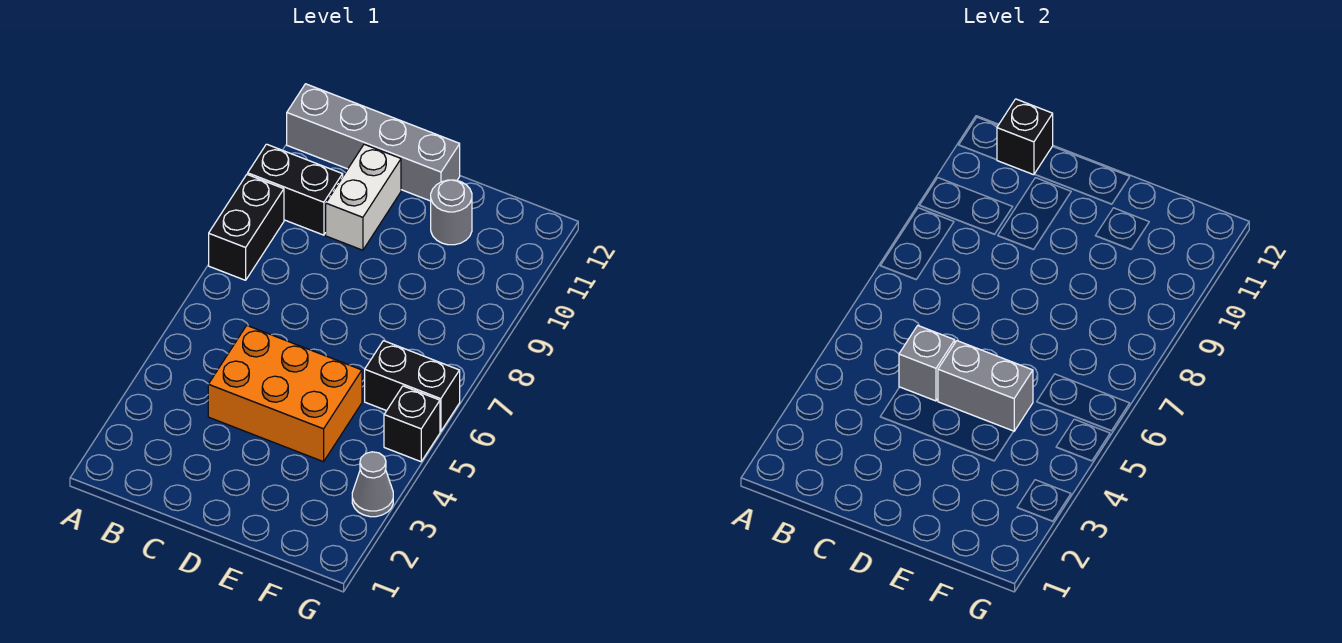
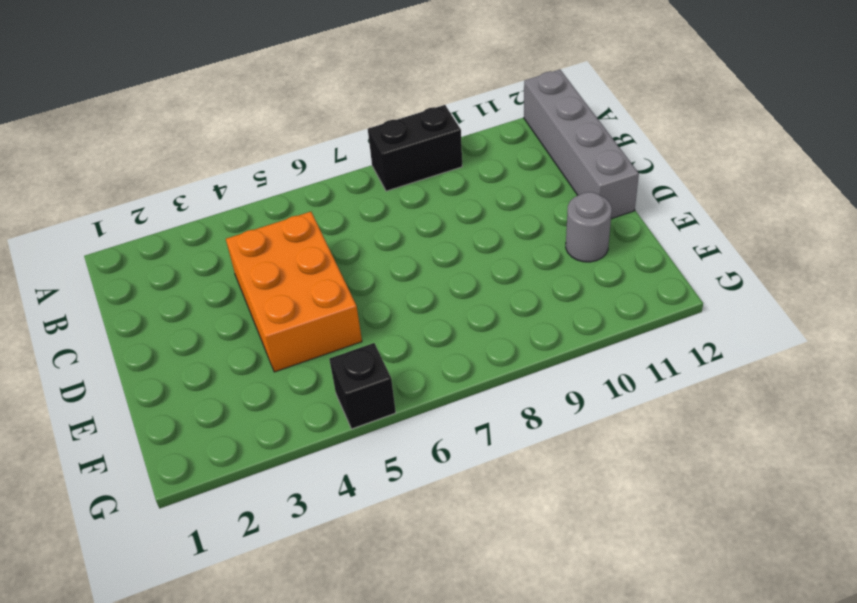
none -> black 1x2 brick [248,144,343,235]
none -> white 1x2 brick [326,144,401,250]
none -> black 1x2 brick [365,341,460,432]

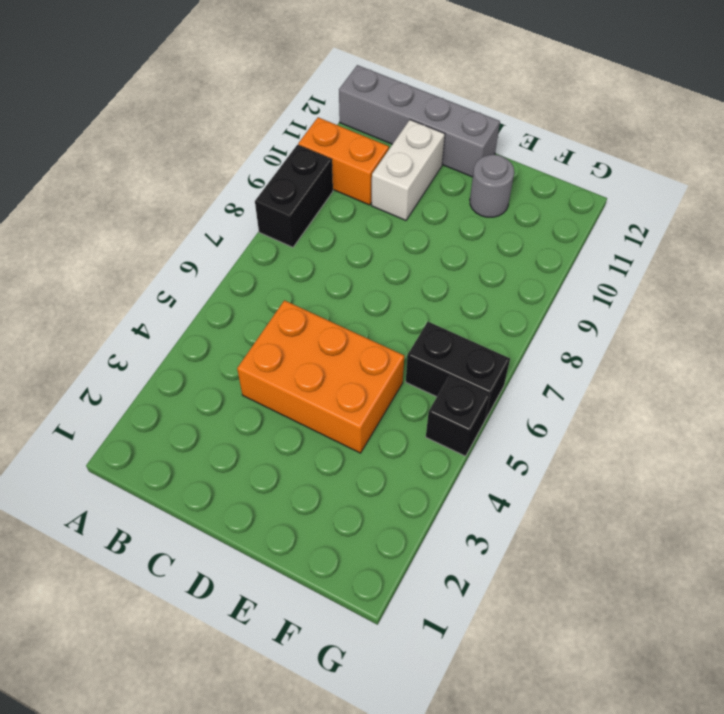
orange 1x2 brick [298,117,389,205] -> black 1x2 brick [248,144,343,235]
none -> grey 1x1 cone [352,452,393,517]
none -> black 1x1 brick [997,99,1053,175]
none -> grey 1x1 brick [899,326,955,401]

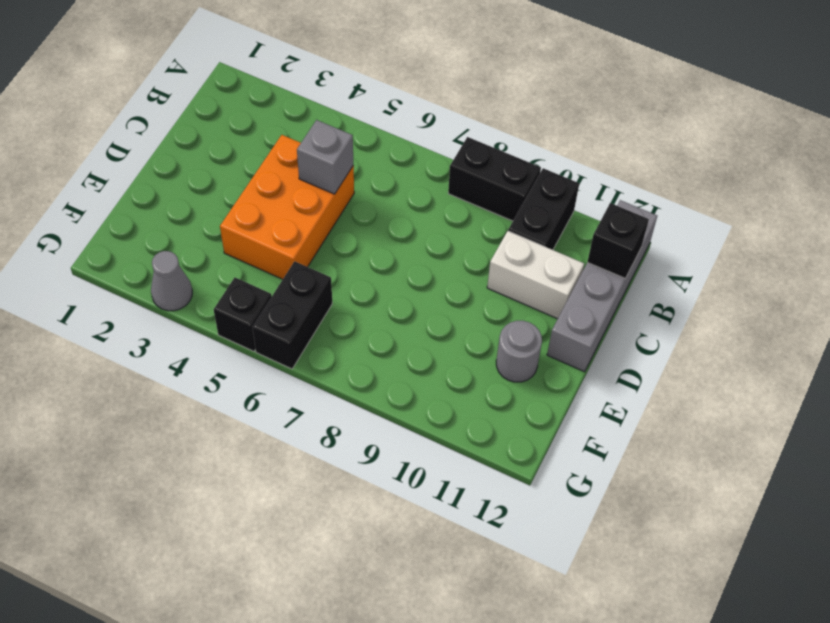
none -> grey 1x2 brick [938,341,1033,431]

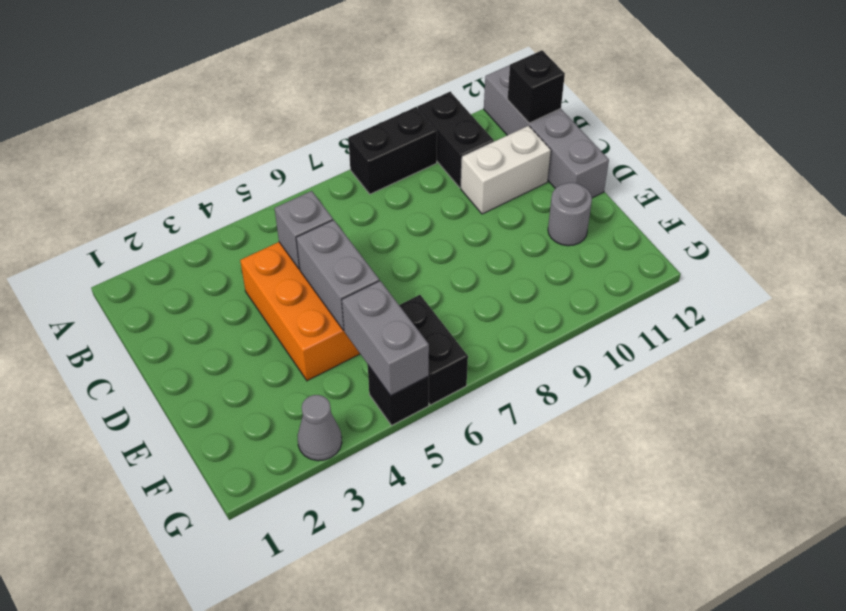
grey 1x2 brick [342,281,429,396] -> none

